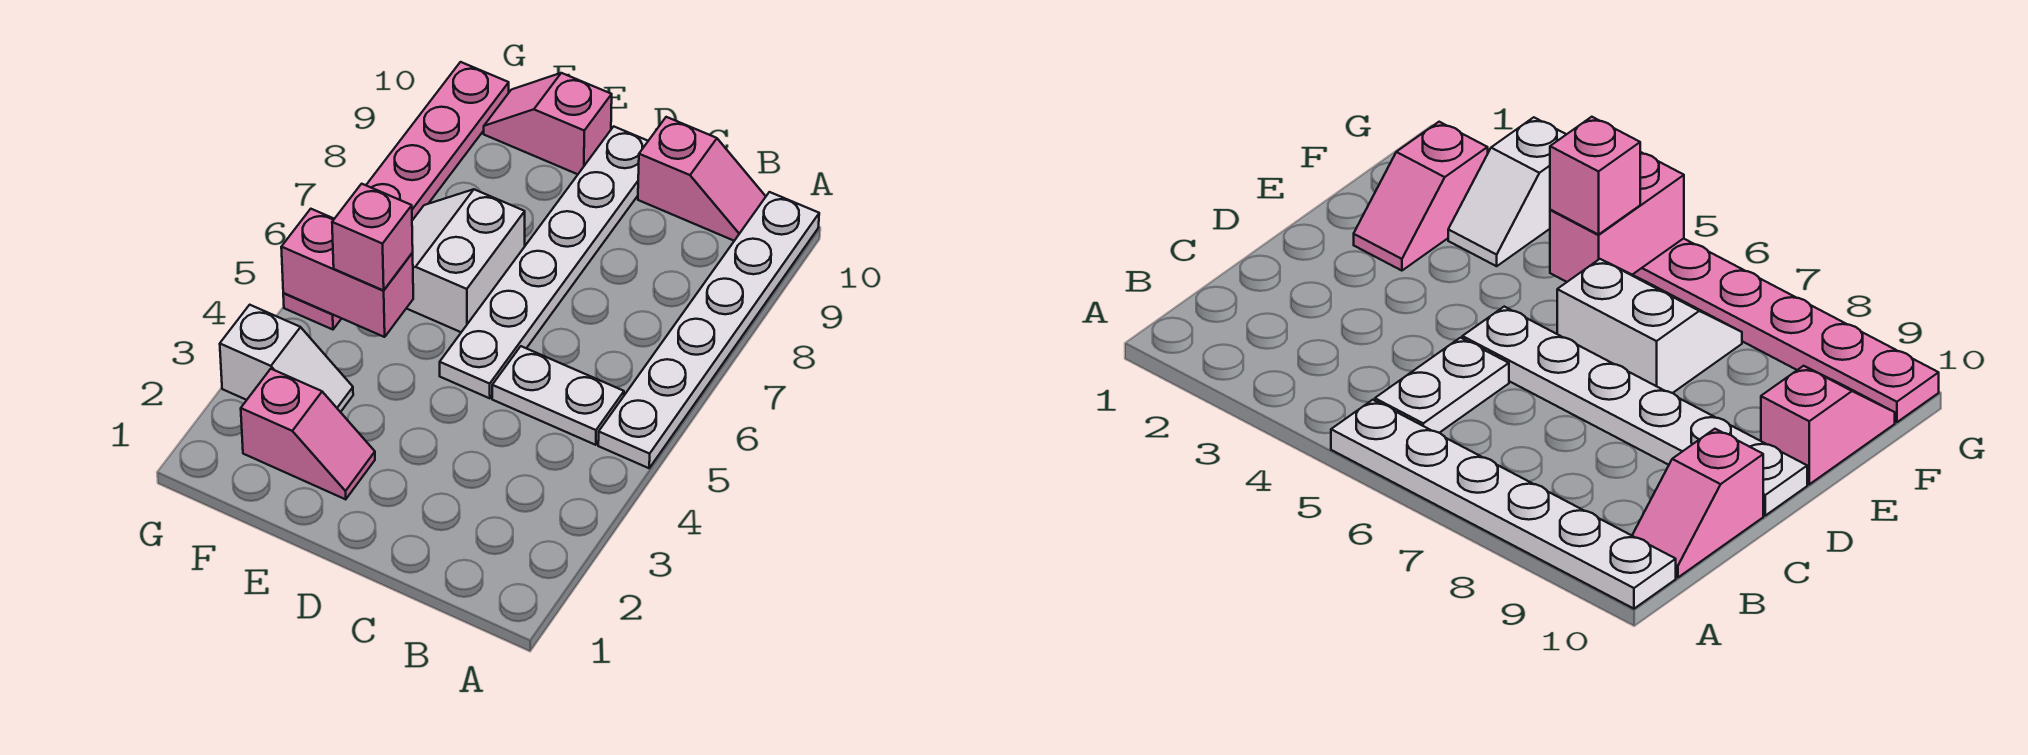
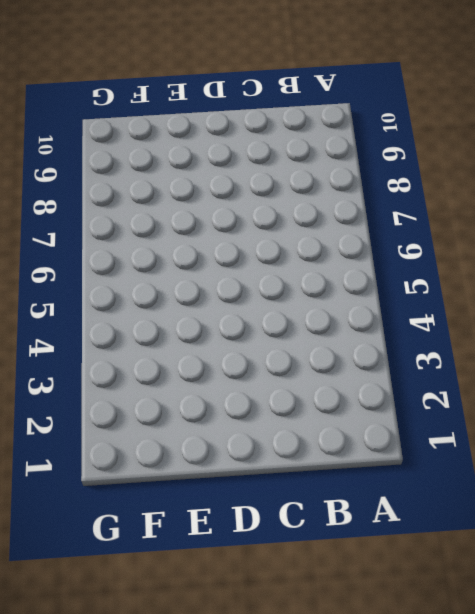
none -> white 1x6 plate [598,192,819,468]
none -> white 1x2 plate [492,346,624,445]

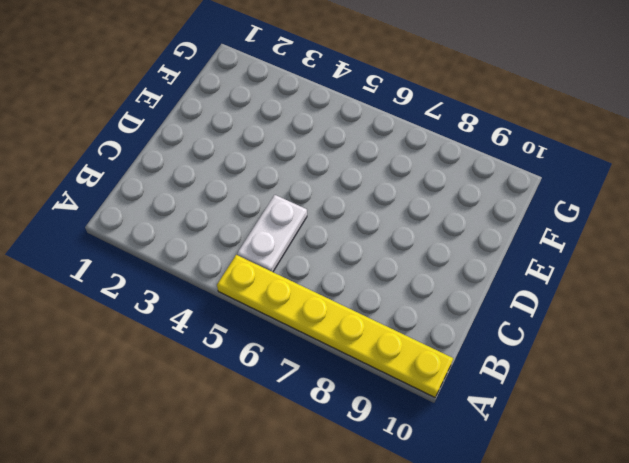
yellow 1x6 plate [217,255,453,397] -> white 1x6 plate [598,192,819,468]
none -> pink 1x2 slope [638,117,766,241]
none -> white 1x6 plate [440,126,648,398]

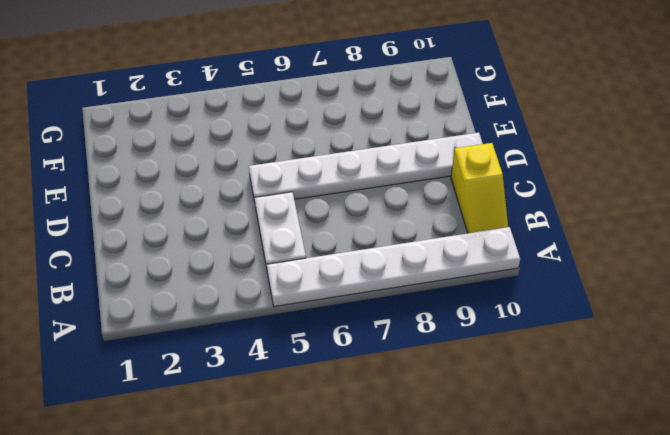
yellow 1x2 slope [451,143,508,233] -> pink 1x2 slope [638,117,766,241]
none -> pink 1x2 slope [241,369,375,499]
none -> white 2x2 slope [406,189,525,332]

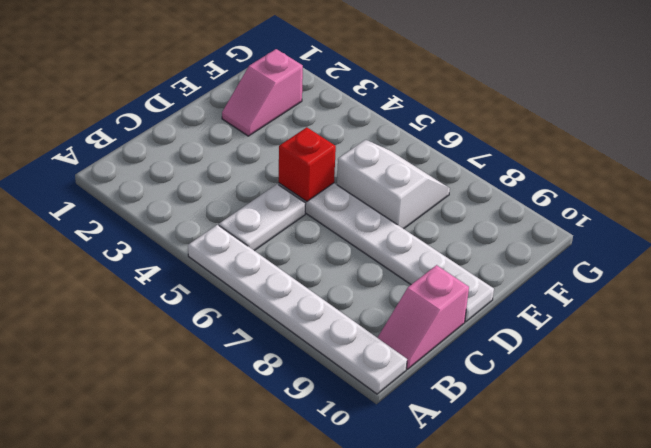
red 1x1 brick [279,127,336,202] -> none
none -> pink 1x2 slope [484,73,612,174]
none -> white 1x2 slope [220,305,353,412]

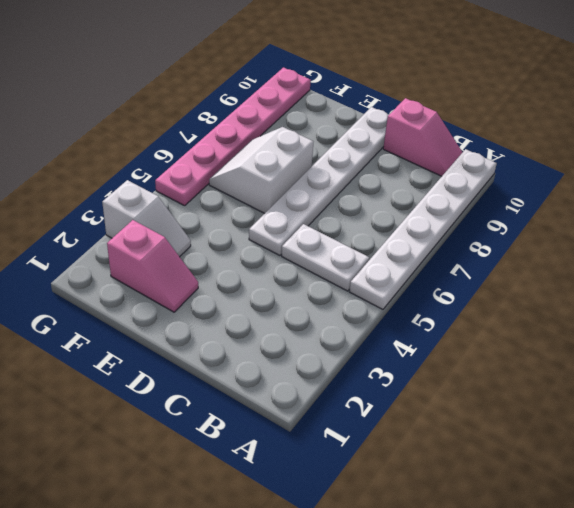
none -> pink 1x2 slope [484,73,612,174]
none -> pink 1x2 brick [281,209,413,337]

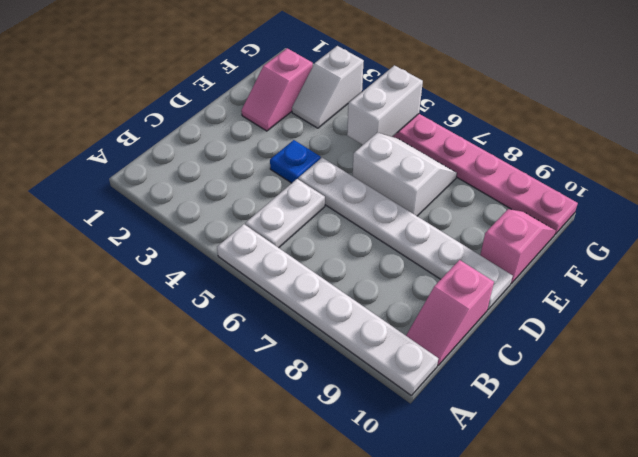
blue 1x1 plate [270,140,321,183] -> none
white 1x2 brick [347,65,423,145] -> pink 1x2 brick [281,209,413,337]
none -> pink 1x1 brick [332,184,413,290]

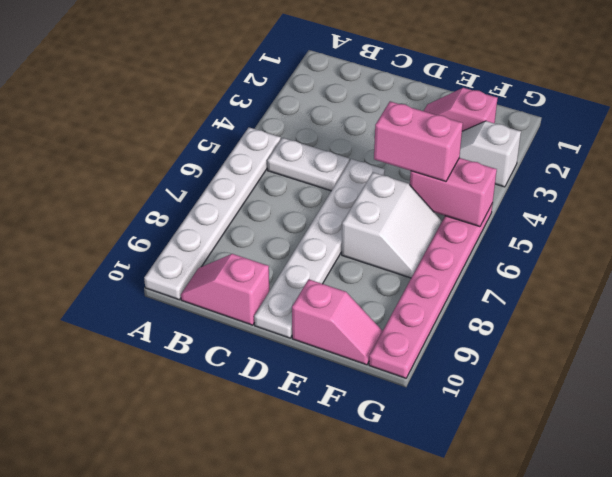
pink 1x2 brick [374,101,463,182] -> pink 1x1 brick [332,184,413,290]

